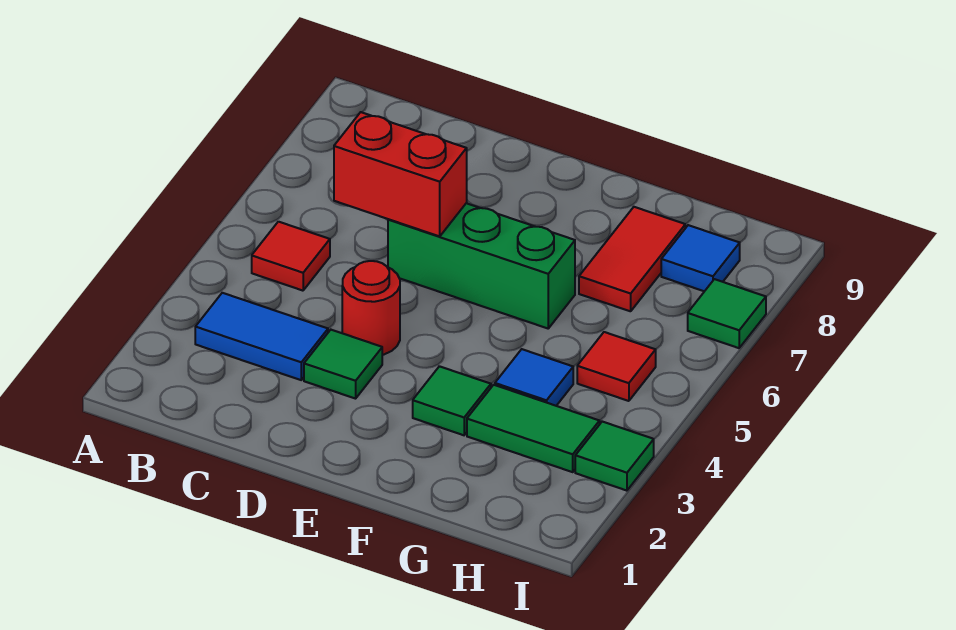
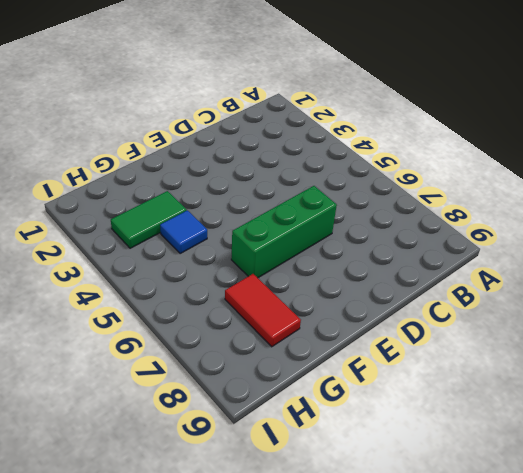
none -> blue 1x2 tile [195,293,328,380]
none -> red 1x1 tile [252,222,330,291]
none -> green 1x1 tile [304,330,382,399]

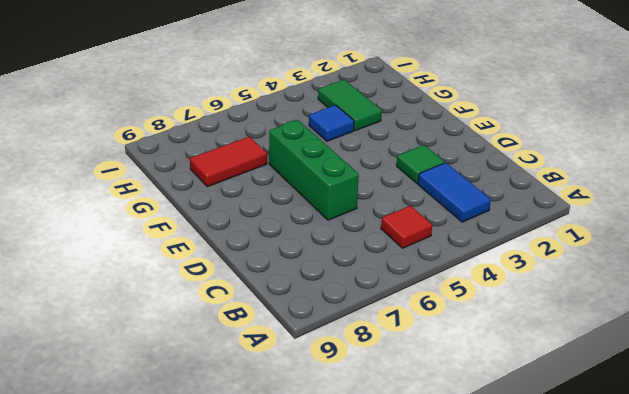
none -> red 1x1 round brick [342,261,400,355]
none -> green 1x1 tile [413,366,491,435]
none -> red 1x1 tile [577,332,656,401]

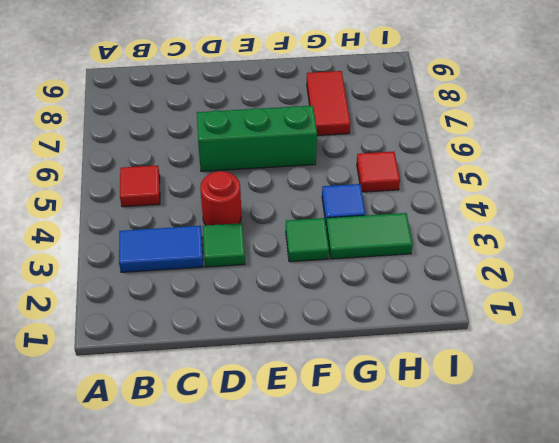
none -> blue 1x1 tile [661,225,740,291]
none -> green 1x1 tile [575,422,654,491]
none -> green 1x1 tile [688,279,766,348]

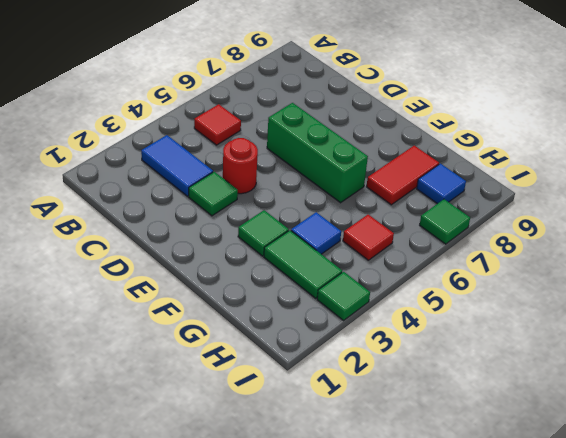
none -> red 1x2 brick [334,112,467,236]

